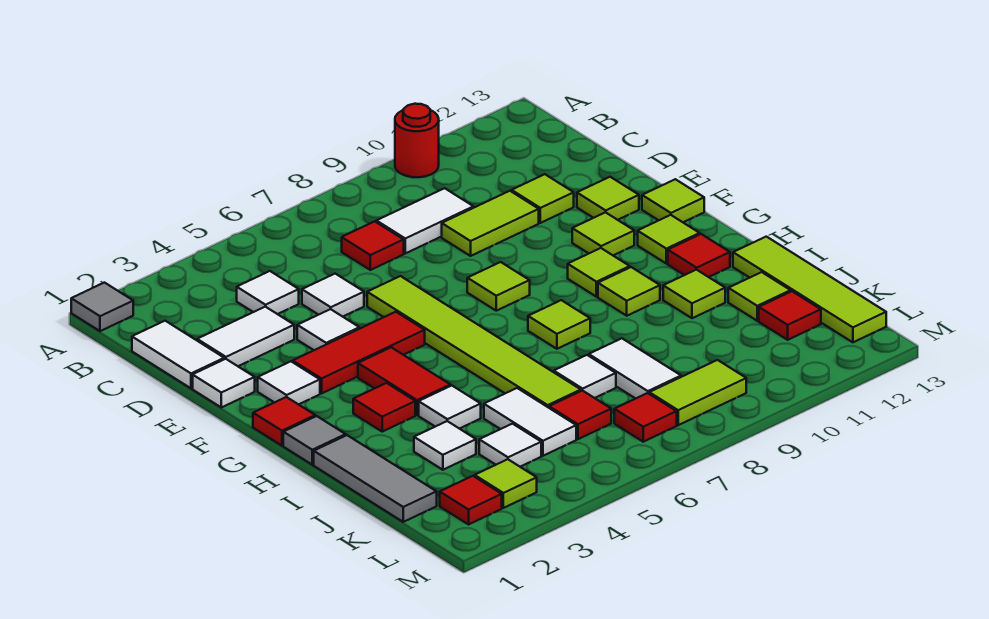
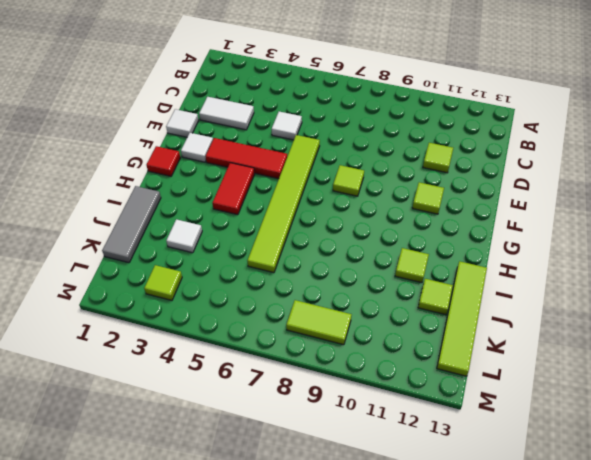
none -> grey 1x1 tile [71,283,133,331]
none -> red 1x1 round brick [395,104,439,177]
none -> white 1x2 tile [132,321,224,388]
none -> white 1x1 tile [237,271,299,314]

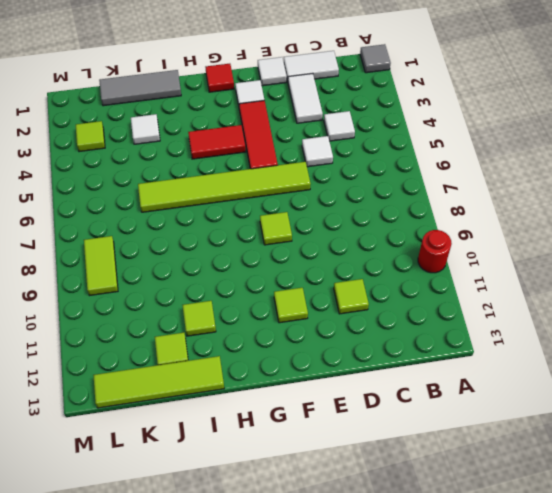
none -> red 1x1 tile [342,221,404,270]
none -> white 1x2 tile [376,188,474,253]
none -> lime 1x2 tile [442,191,539,256]
none -> white 1x1 tile [297,309,359,350]

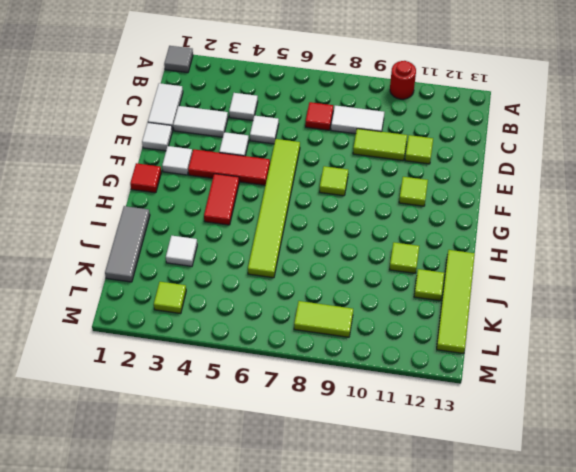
none -> lime 1x1 tile [577,177,639,220]
none -> lime 1x1 tile [642,179,704,222]
none -> lime 1x1 tile [568,248,630,297]
none -> lime 1x1 tile [638,215,700,264]

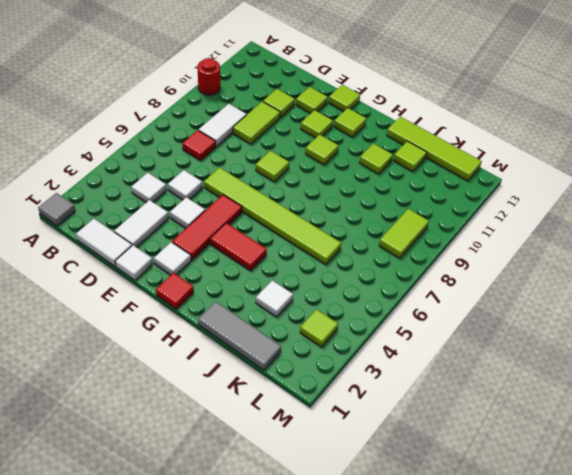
none -> grey 1x1 tile [283,416,346,465]
none -> red 1x1 tile [353,383,415,432]
none -> lime 1x1 tile [528,300,590,349]
none -> lime 1x1 tile [598,267,660,316]

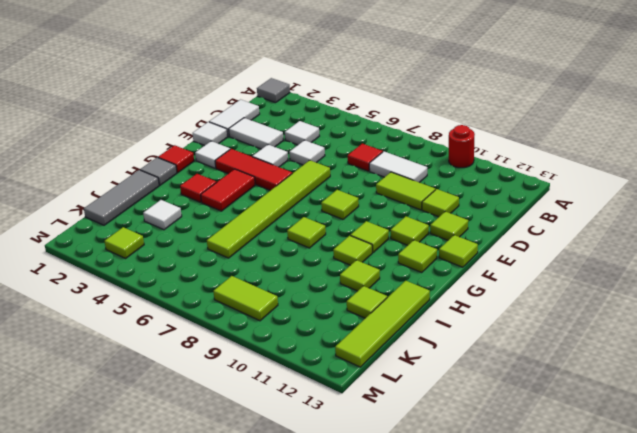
none -> red 1x1 tile [668,234,730,277]
none -> white 1x1 tile [419,386,481,429]
none -> white 1x2 tile [484,388,576,456]
none -> white 1x1 tile [554,355,616,398]

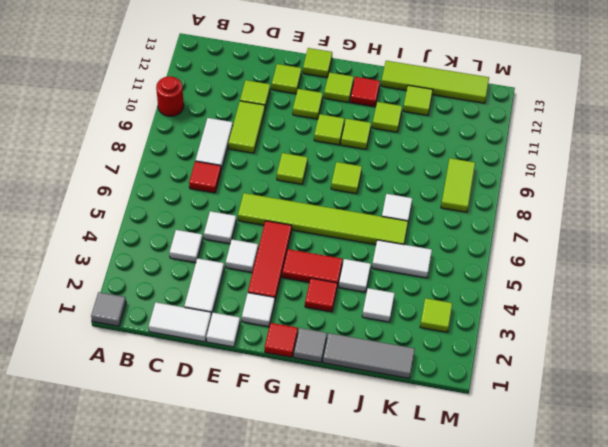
none -> white 1x2 tile [589,338,681,399]
none -> white 1x1 tile [479,424,541,467]
none -> red 1x1 tile [549,391,611,439]
none -> red 1x1 tile [759,291,821,340]

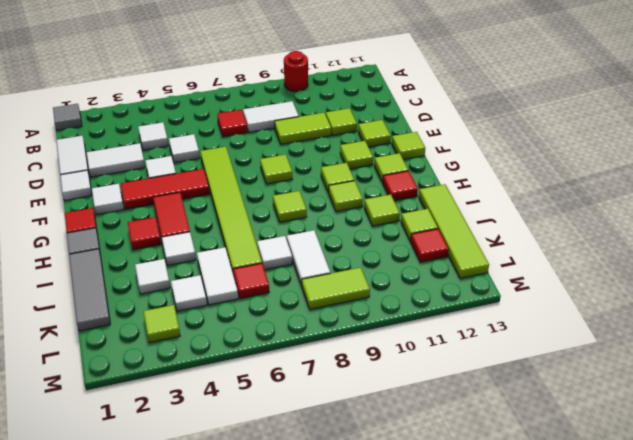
none -> red 1x1 tile [440,476,502,524]
none -> red 1x1 tile [614,393,677,442]

